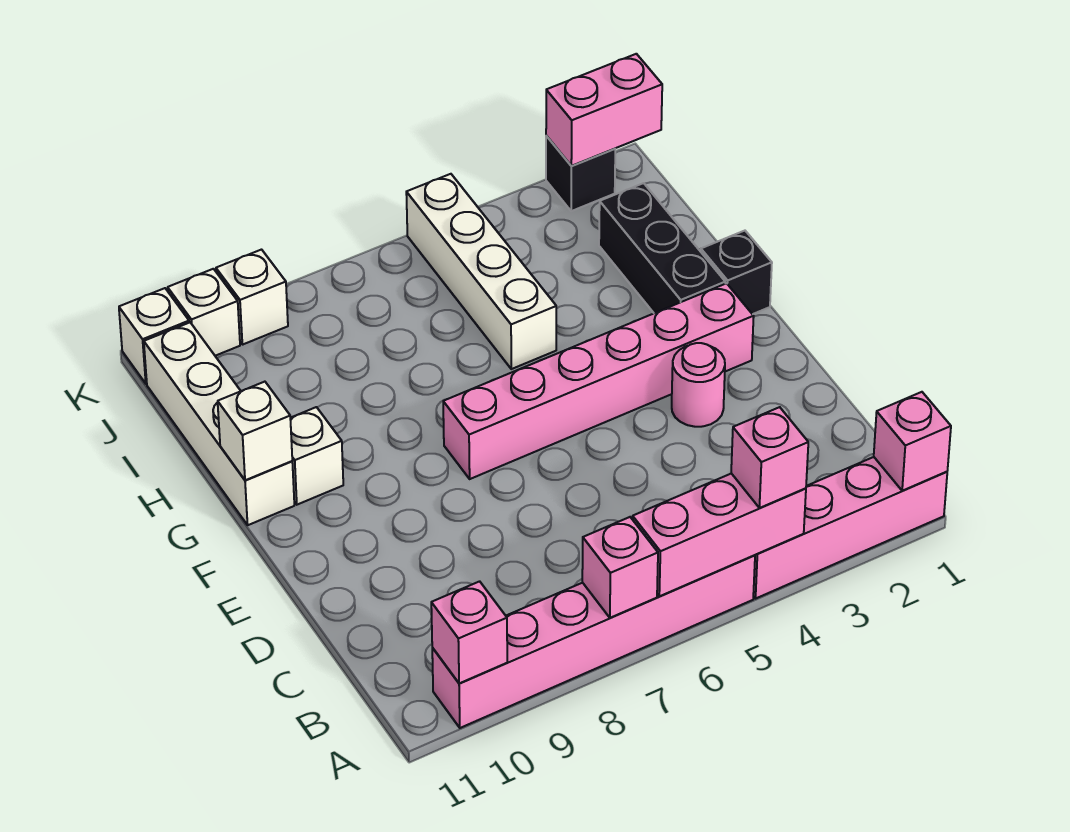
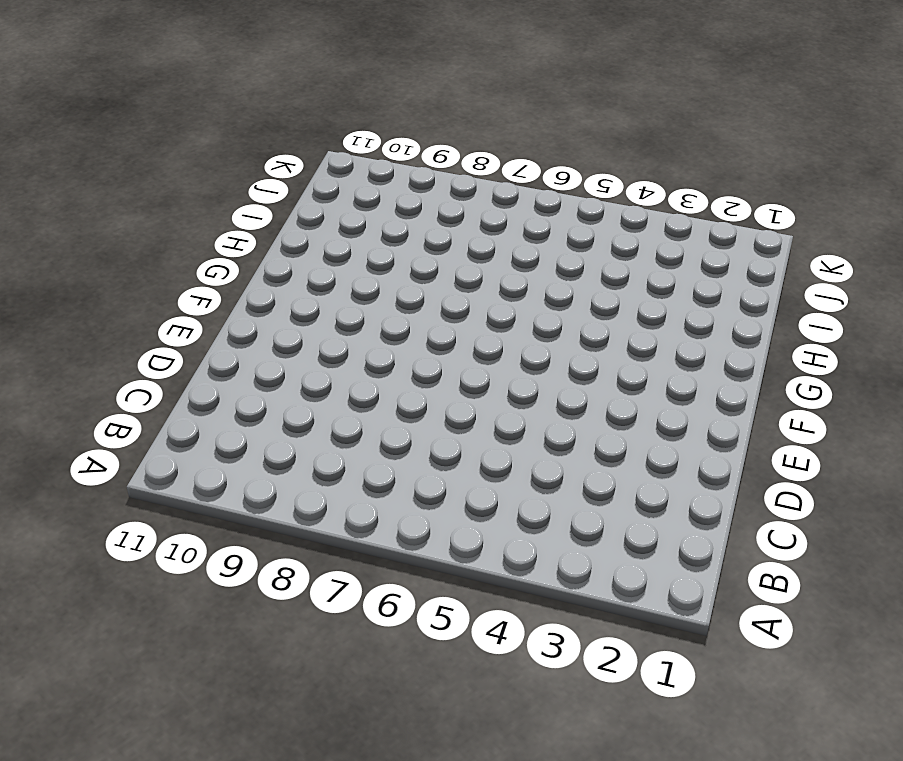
none -> pink 1x4 brick [753,457,947,598]
none -> pink 1x6 brick [432,555,755,728]
none -> pink 1x1 round brick [672,343,725,427]

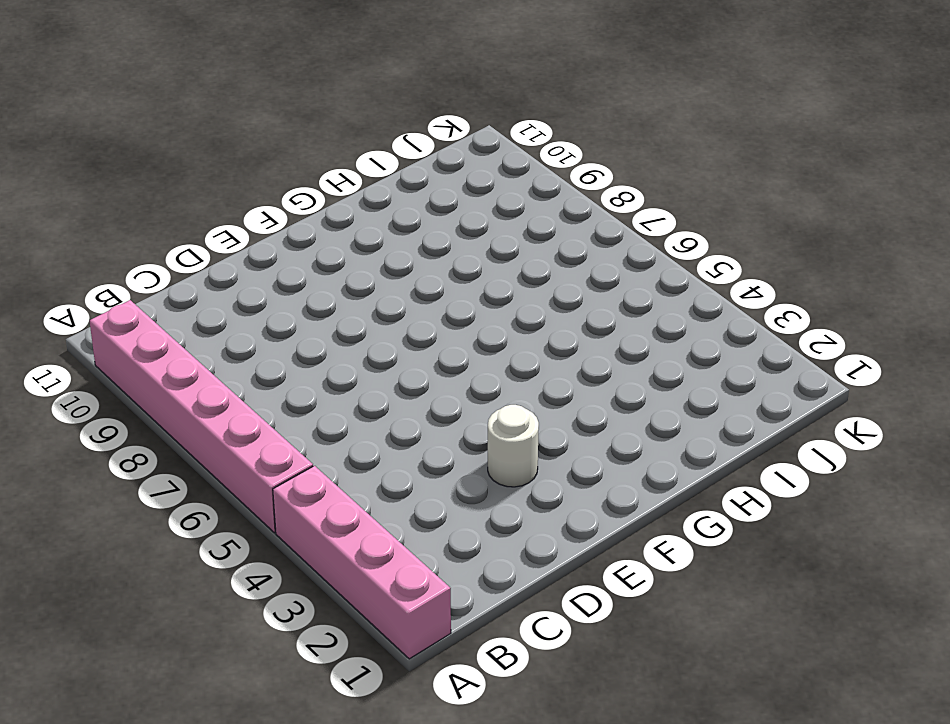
white 1x1 round brick [488,405,539,487] -> pink 1x1 round brick [672,343,725,427]
none -> pink 1x6 brick [443,283,754,479]
none -> black 1x1 brick [701,231,772,314]
none -> black 1x3 brick [599,183,725,313]

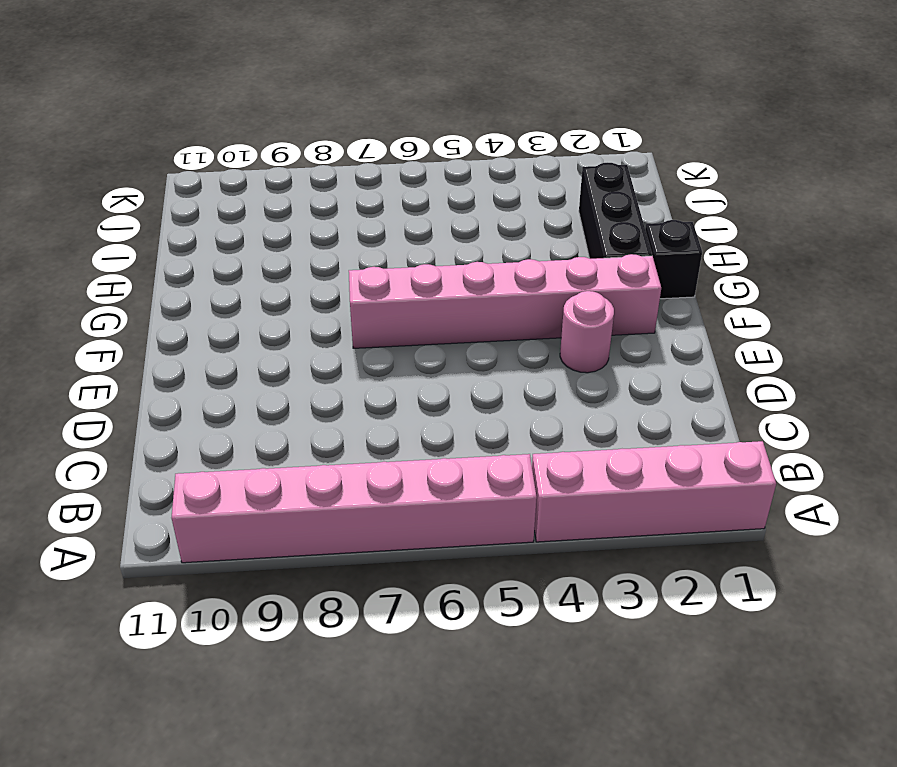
none -> white 1x1 brick [290,407,343,505]
none -> white 1x4 brick [144,322,294,525]
none -> white 1x4 brick [406,174,556,369]

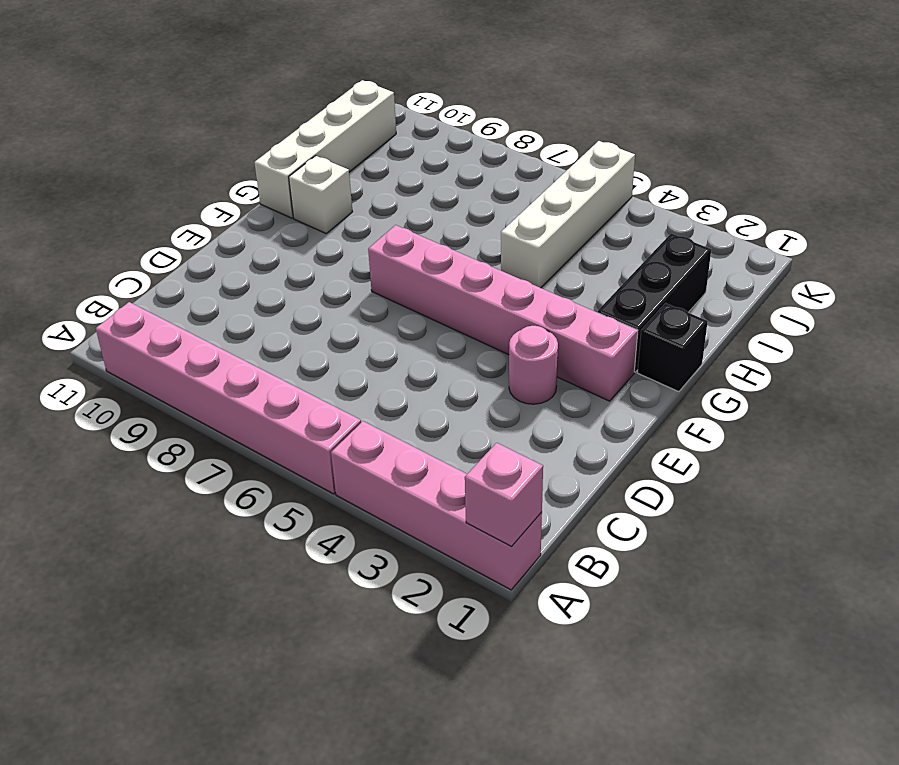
none -> black 1x1 brick [546,136,615,211]
none -> white 1x1 brick [216,250,288,345]
none -> white 1x1 brick [168,269,240,356]

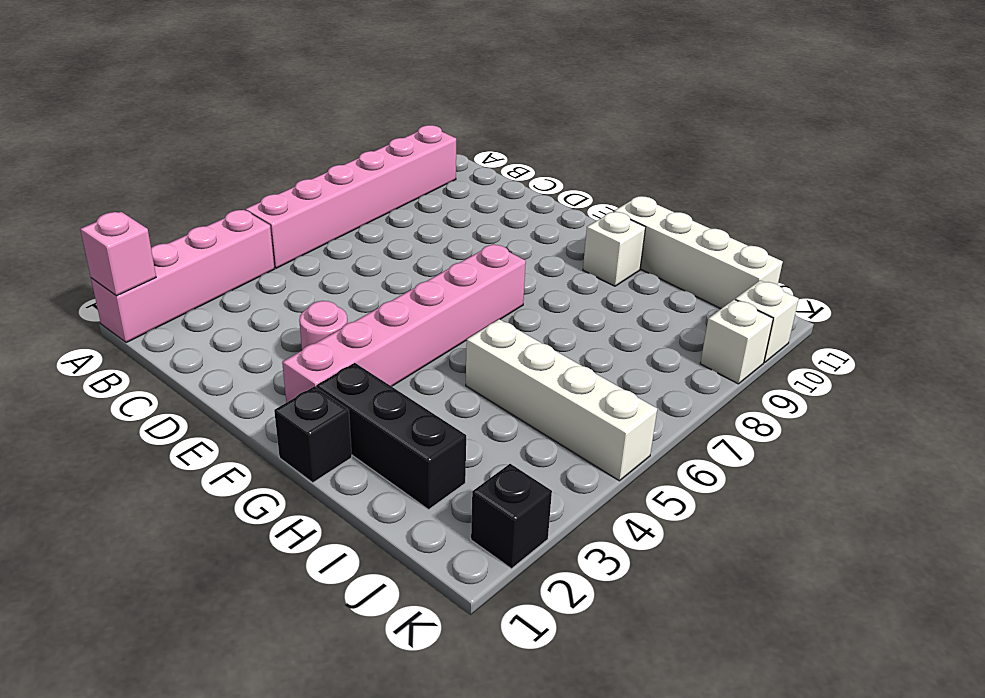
none -> white 1x1 brick [119,288,189,384]
none -> pink 1x3 brick [633,474,806,596]
none -> pink 1x1 brick [582,517,658,618]

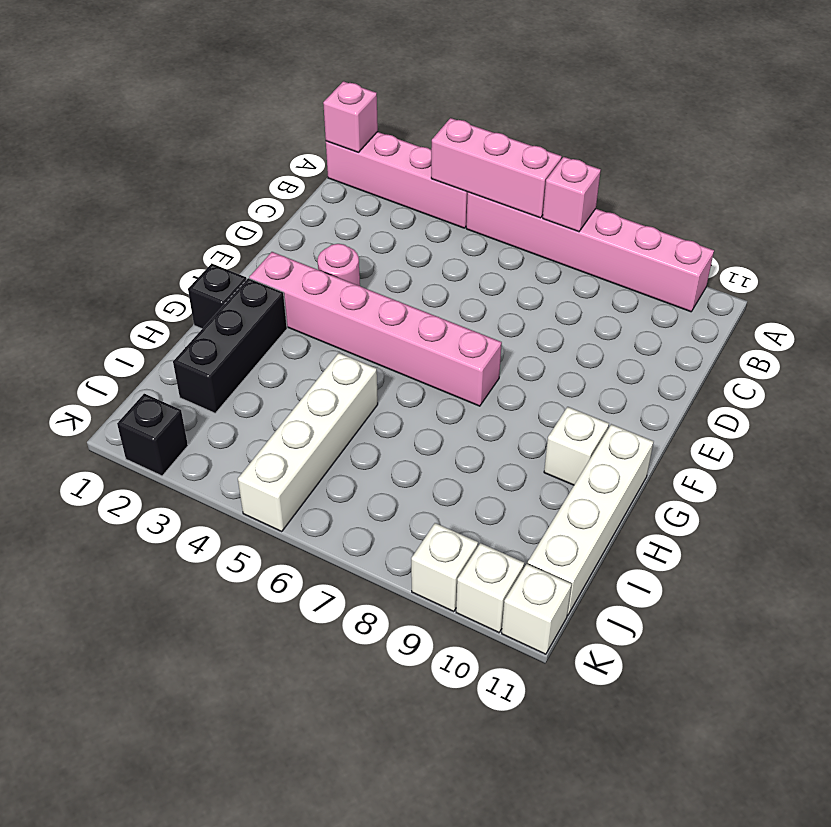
none -> pink 1x1 brick [431,581,507,683]
none -> white 1x1 brick [218,382,292,480]
none -> pink 1x2 brick [546,54,662,166]

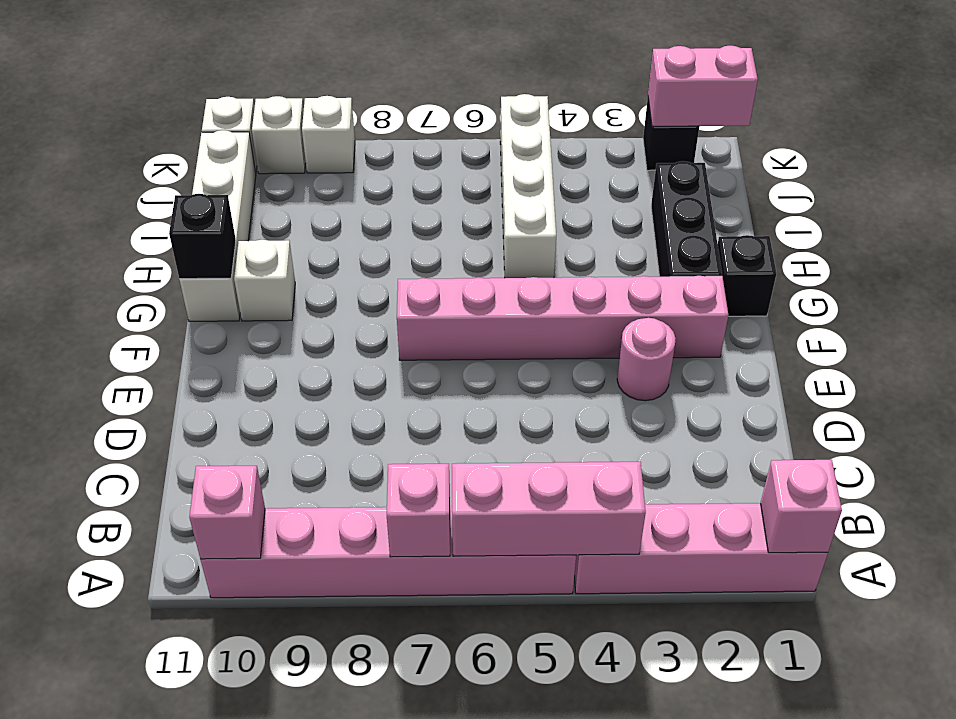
black 1x1 brick [169,194,236,279] -> white 1x1 brick [218,382,292,480]
none -> pink 1x1 brick [731,407,808,508]

